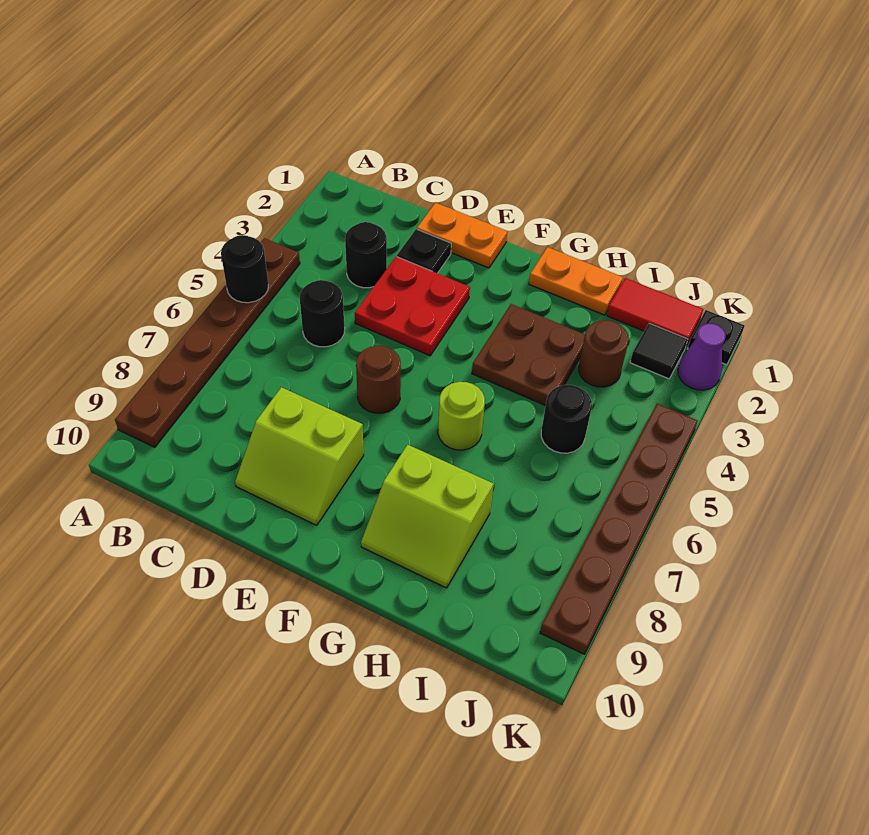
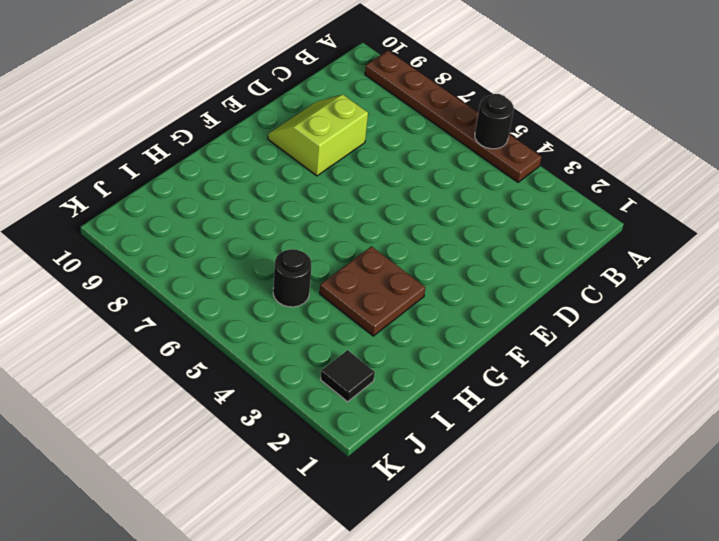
none -> black 1x1 round brick [345,222,387,288]
none -> black 1x1 round brick [300,280,345,347]
none -> orange 1x2 plate [417,203,508,268]

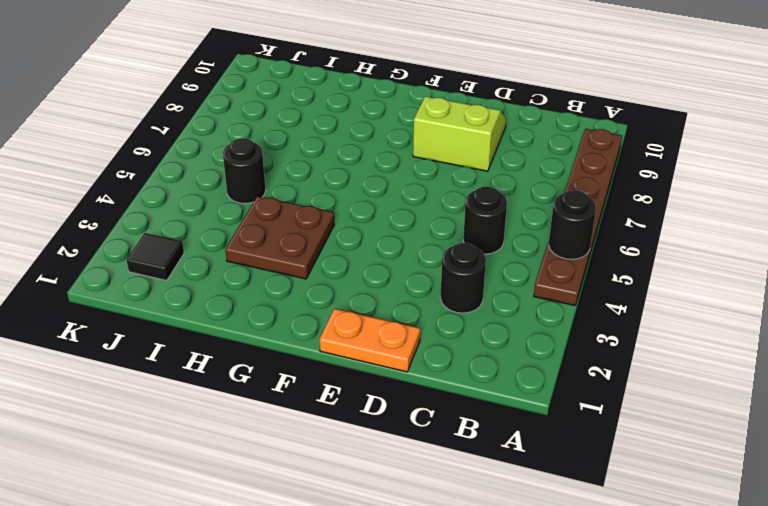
none -> black 1x1 plate [397,229,451,273]
none -> red 2x2 plate [355,257,470,356]
none -> brown 1x1 round brick [356,346,401,413]

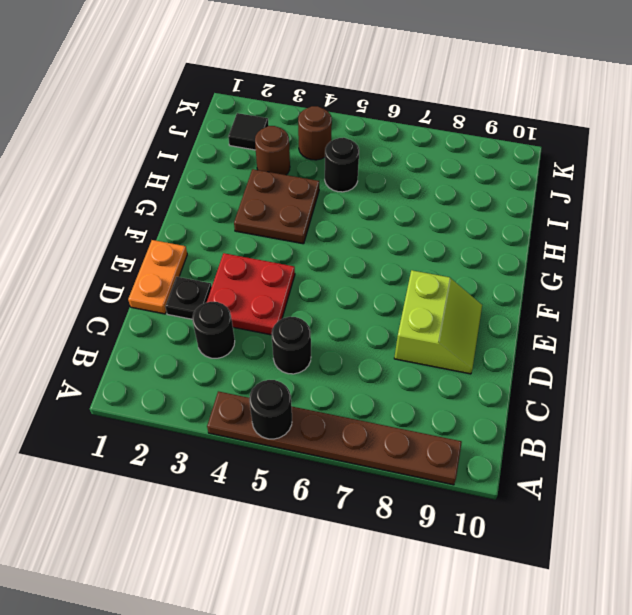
brown 1x1 round brick [298,106,332,160] -> brown 1x1 round brick moved to [356,346,401,413]
none -> orange 1x2 plate [529,247,623,315]
none -> lime 1x1 round brick [438,382,485,450]
none -> lime 2x2 slope [361,445,493,588]

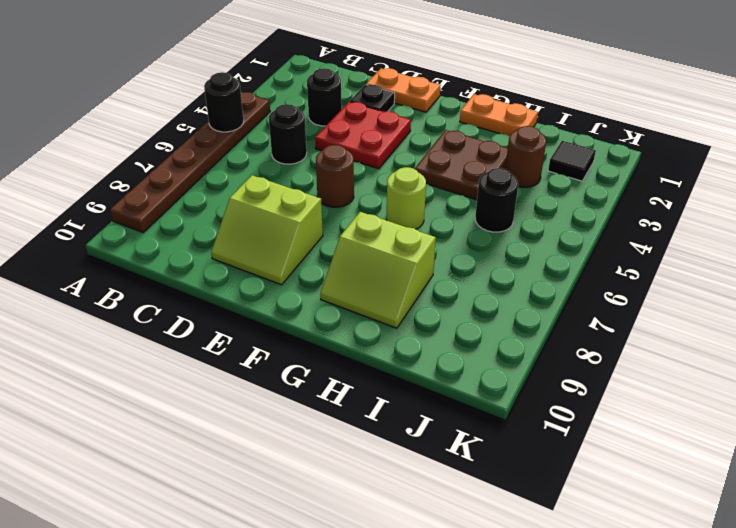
none -> red 1x2 tile [607,278,703,348]
none -> black 1x1 plate [688,310,745,365]
none -> purple 1x1 cone [678,324,726,390]

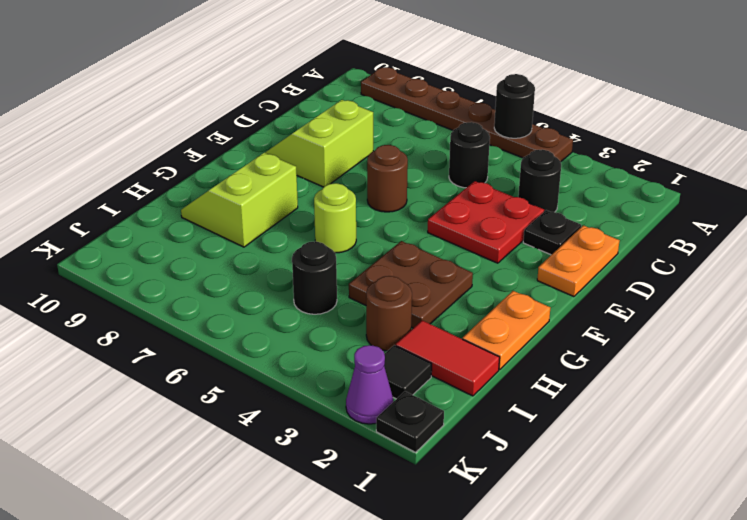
red 1x2 tile [396,320,500,396] -> red 1x2 tile turned to [607,278,703,348]
none -> brown 1x6 plate [540,404,698,654]

